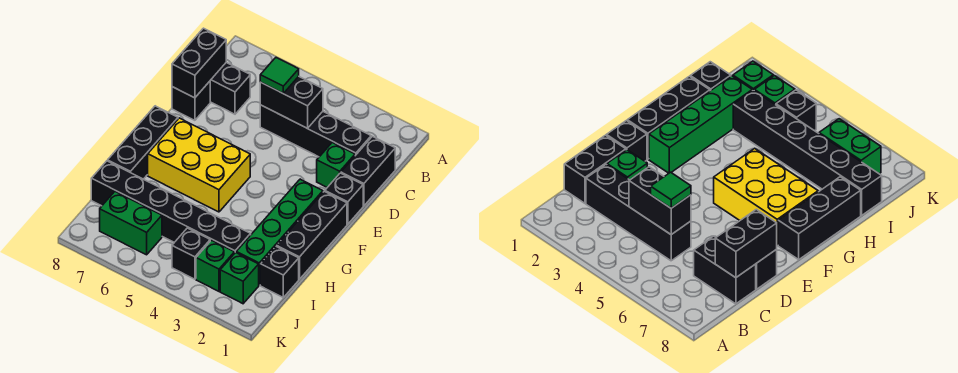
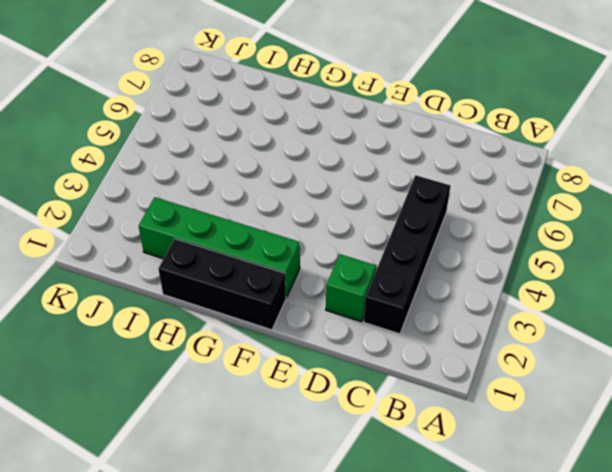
none -> black 1x2 brick [341,137,395,206]
none -> black 1x2 brick [210,63,250,114]
none -> black 1x1 brick [172,81,210,120]

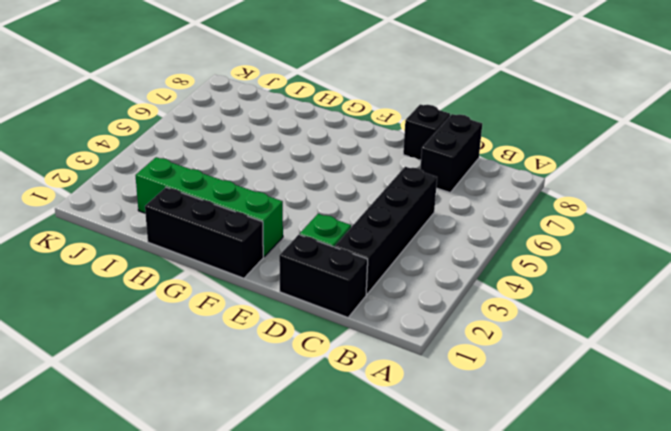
none -> black 1x1 brick [325,173,363,224]
none -> yellow 2x3 brick [148,118,250,212]
none -> black 1x3 brick [108,106,178,179]

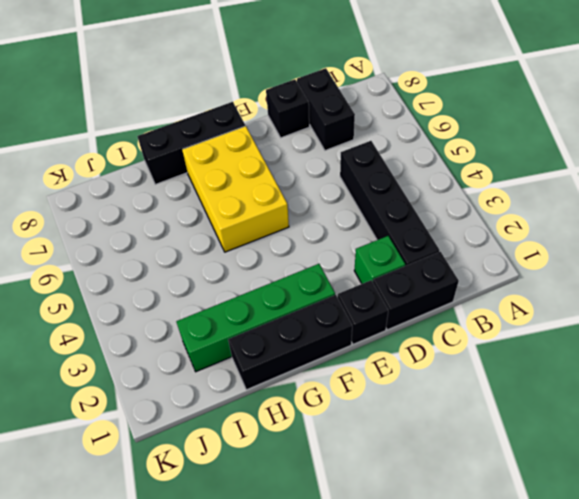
none -> black 1x1 brick [260,246,299,297]
none -> black 1x6 brick [91,161,251,254]
none -> green 1x1 brick [220,252,259,304]

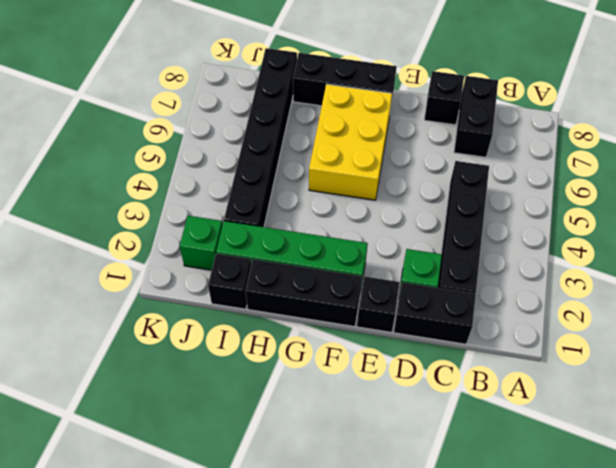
none -> green 1x1 brick [196,240,234,291]
none -> black 1x1 brick [172,228,210,279]
none -> green 1x2 brick [100,192,162,255]

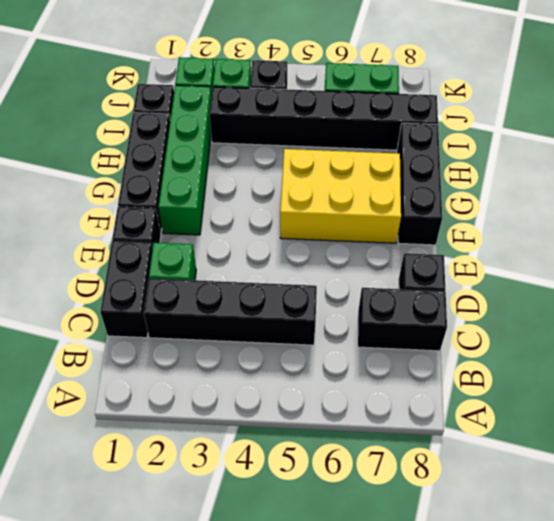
none -> black 1x2 brick [260,76,323,128]
none -> black 1x2 brick [172,28,226,98]
none -> green 1x1 tile [260,58,299,93]

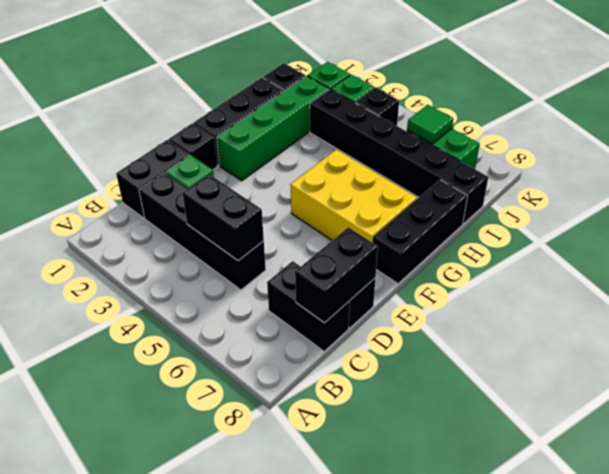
green 1x1 tile [407,105,453,144] -> green 1x1 tile moved to [260,58,299,93]

